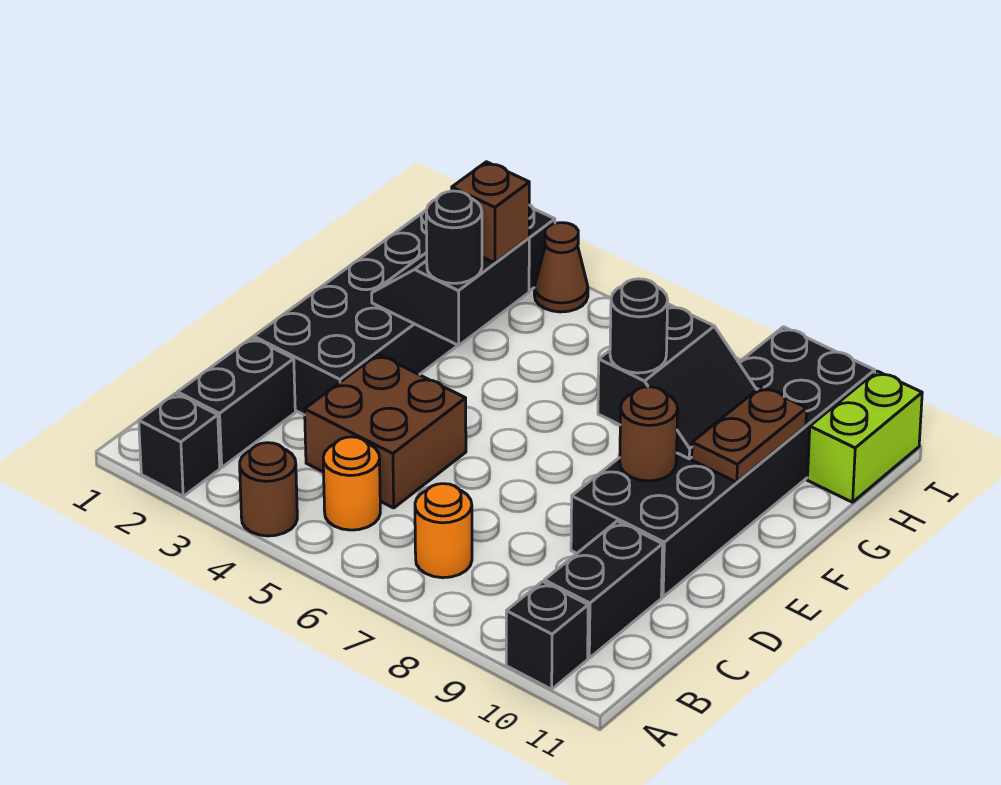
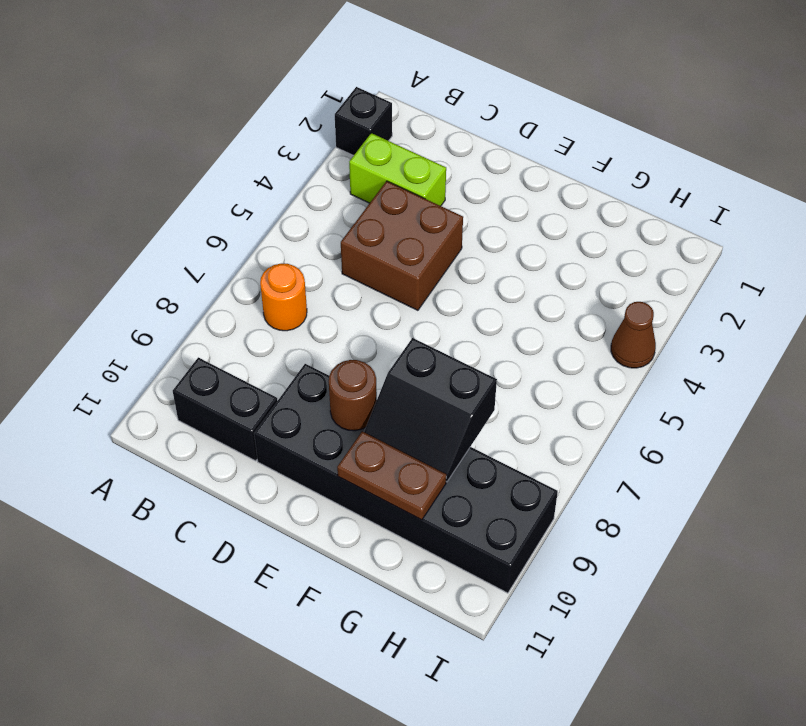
lime 1x2 brick [349,133,446,206] -> lime 1x2 brick moved to [808,371,922,502]
none -> brown 1x1 round brick [240,443,297,536]
none -> black 1x1 brick [506,581,588,689]
none -> black 1x2 brick [178,338,295,468]

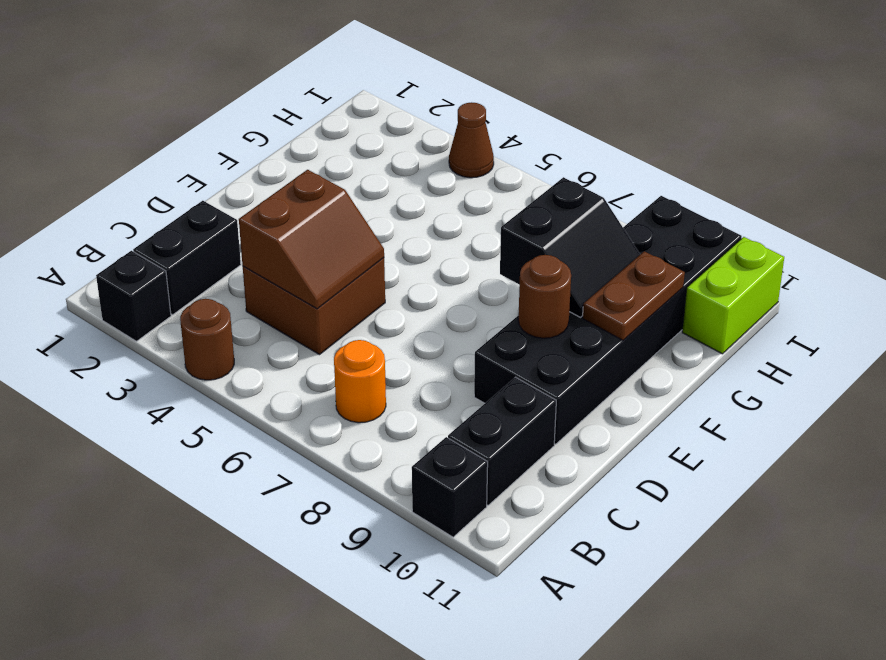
brown 2x2 slope [239,170,384,309] -> none
none -> orange 1x1 round brick [323,437,380,530]
none -> black 2x6 brick [254,205,555,415]
none -> black 2x2 slope [372,238,529,345]

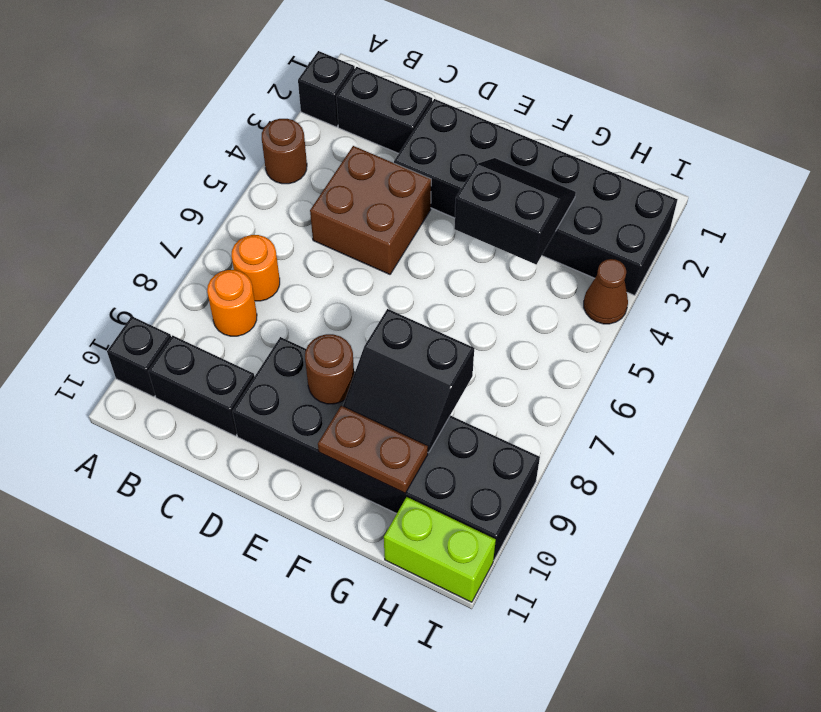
orange 1x1 round brick [207,270,257,336] -> orange 1x1 round brick moved to [323,437,380,530]
none -> black 1x1 round brick [426,191,482,283]
none -> black 1x1 round brick [610,279,668,373]
none -> brown 1x1 brick [452,162,529,263]

